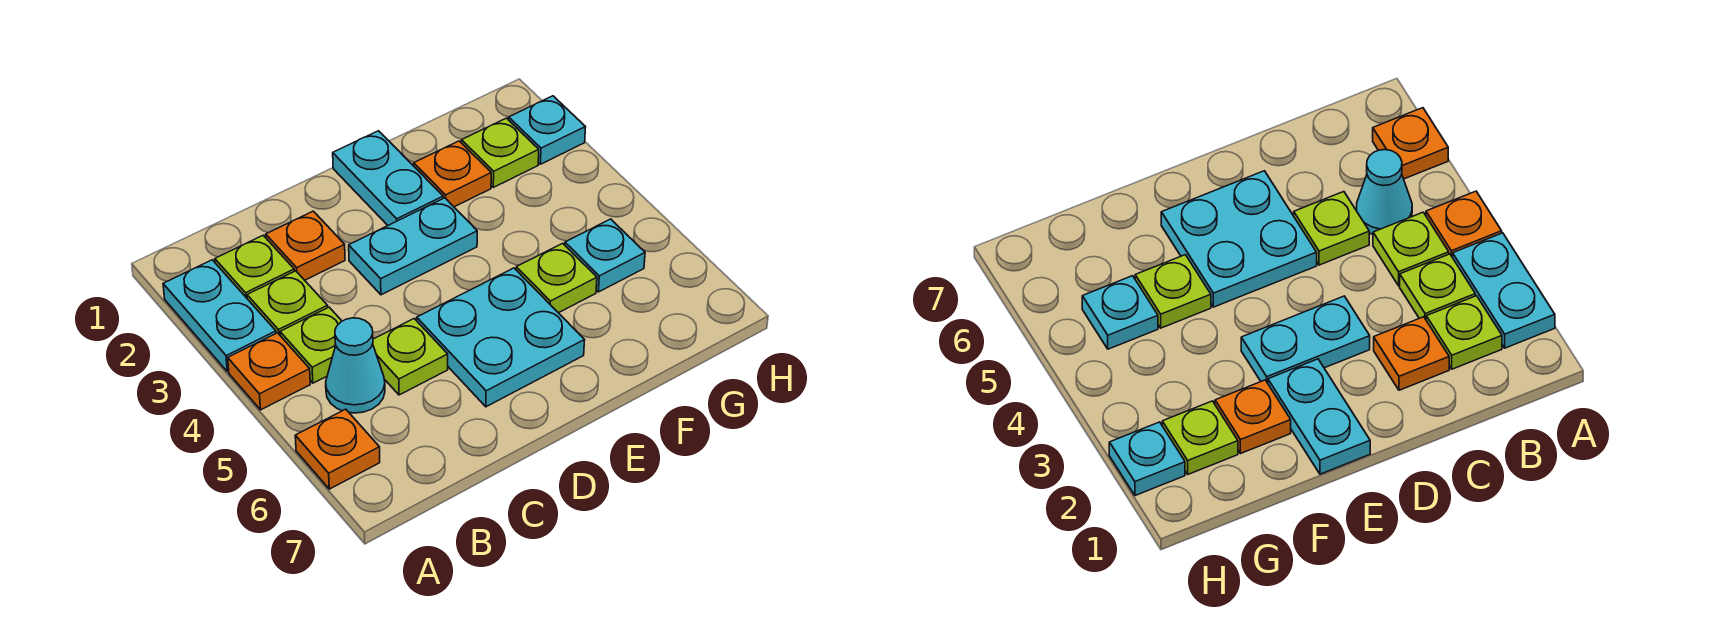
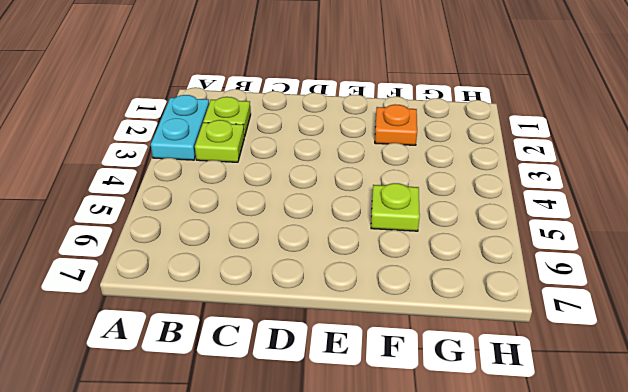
none -> orange 1x1 plate [228,333,310,410]
none -> orange 1x1 plate [295,409,380,489]
none -> lime 1x1 plate [280,307,342,383]

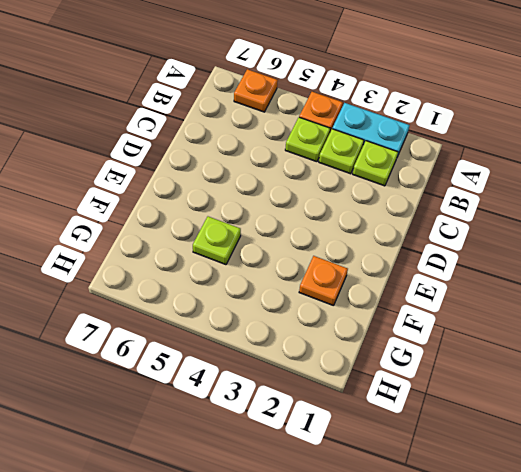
none -> cyan 1x1 cone [326,318,385,413]
none -> orange 1x1 plate [266,211,345,280]
none -> lime 1x1 plate [373,319,448,395]

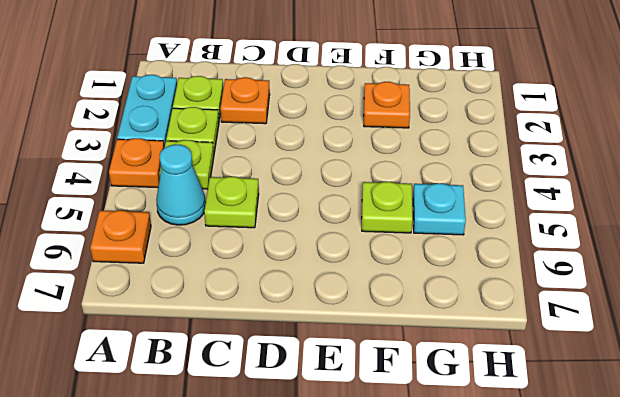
none -> cyan 1x2 plate [349,198,477,295]
none -> cyan 2x2 plate [417,268,585,407]
none -> cyan 1x2 plate [333,131,443,225]

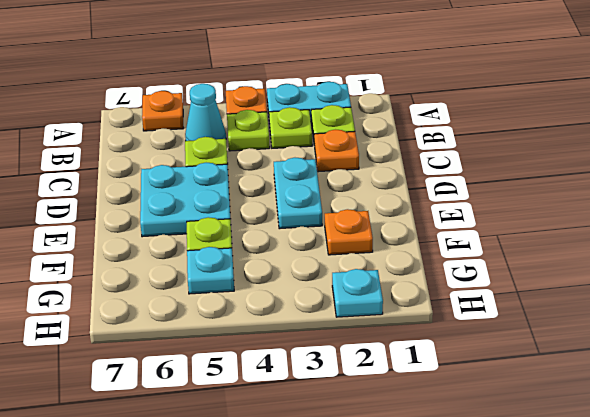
none -> cyan 1x2 plate [333,131,443,225]
none -> lime 1x1 plate [462,118,539,187]

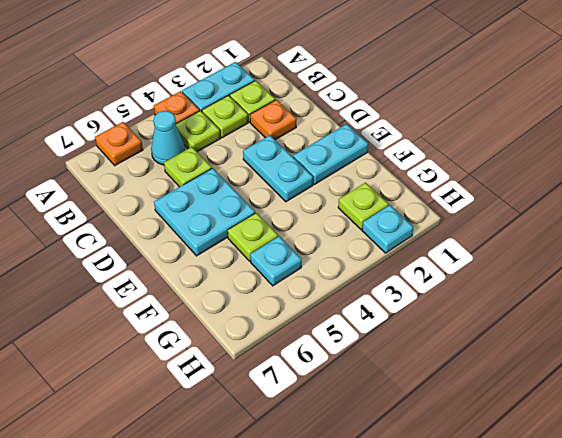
none -> orange 1x1 plate [414,141,491,207]

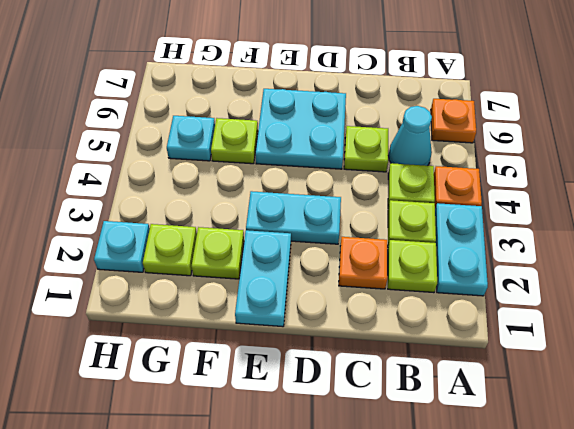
lime 1x1 plate [191,227,244,279] -> orange 1x1 plate [414,141,491,207]

